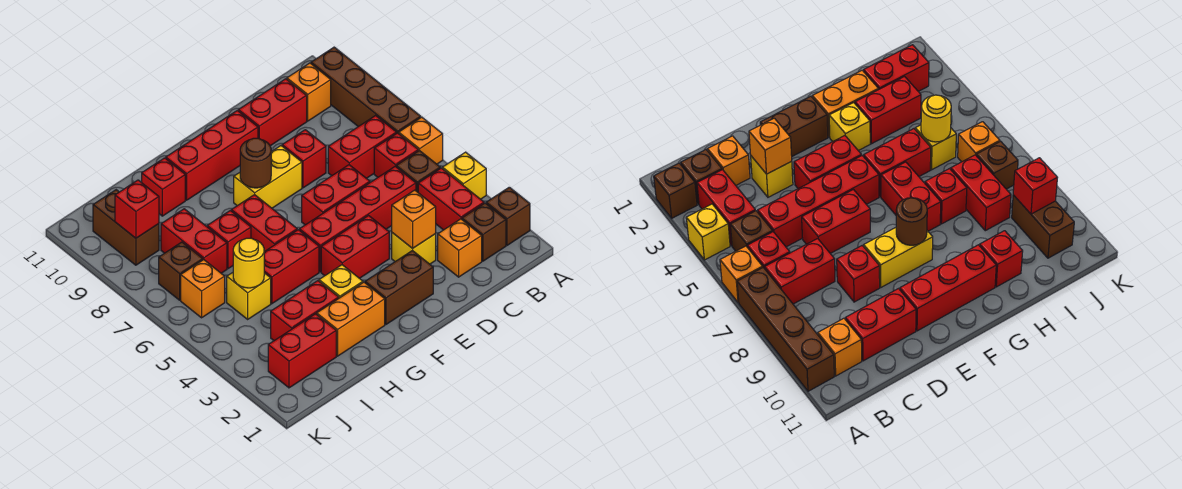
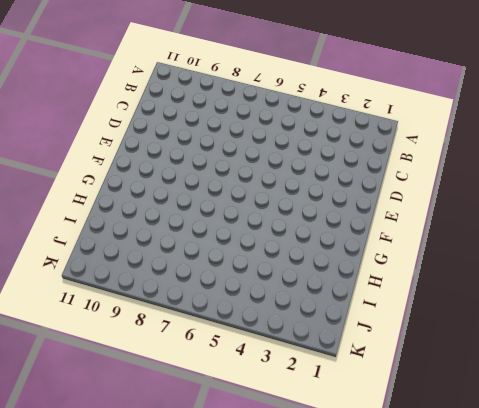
none -> brown 1x1 brick [486,187,530,245]
none -> yellow 1x1 brick [442,152,486,199]
none -> orange 1x1 brick [399,117,443,164]
none -> brown 1x4 brick [311,47,421,134]

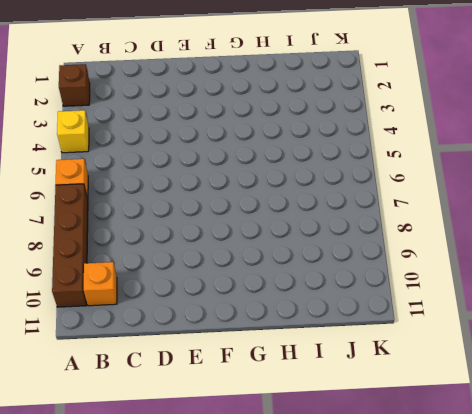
none -> brown 1x1 brick [462,203,506,261]
none -> red 1x2 brick [418,168,484,230]
none -> brown 1x1 brick [396,150,440,192]
none -> red 1x1 brick [374,133,418,177]

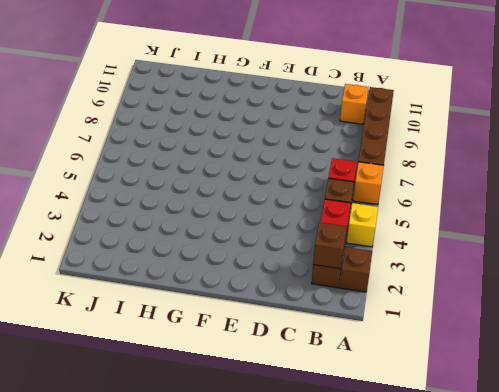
brown 1x1 brick [313,222,346,269] -> brown 1x1 brick moved to [159,242,203,300]
none -> red 1x2 brick [328,116,396,178]
none -> orange 1x1 brick [438,219,482,277]
none -> red 1x4 brick [299,166,416,272]
none -> red 1x2 brick [238,79,307,146]

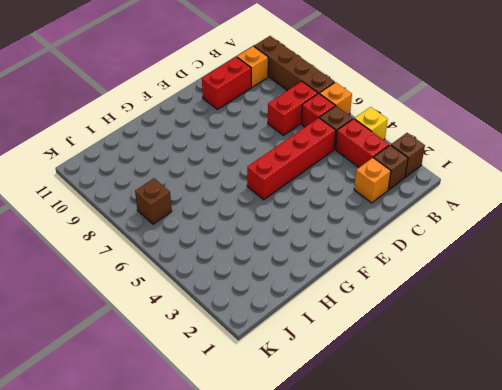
none -> yellow 1x1 brick [392,233,436,264]
none -> red 1x2 brick [302,165,370,225]
none -> red 1x1 brick [282,130,326,188]
none -> brown 1x2 brick [365,250,433,324]

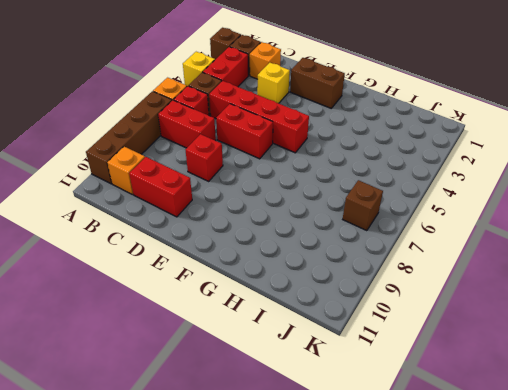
none -> red 1x2 brick [321,216,389,278]
none -> yellow 1x2 brick [234,146,302,208]
none -> red 1x3 brick [166,110,258,200]
none -> orange 1x2 brick [317,282,385,356]

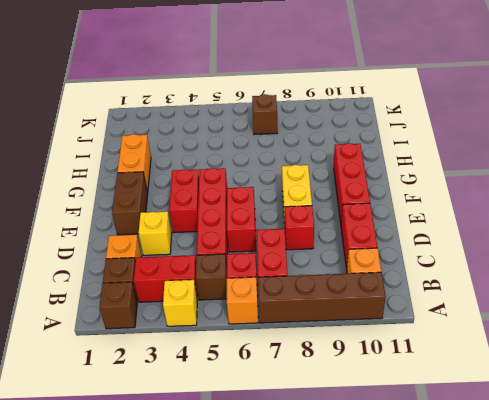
none -> yellow 1x1 brick [319,265,363,298]
none -> red 1x2 brick [264,230,319,304]
none -> red 1x2 brick [231,195,297,252]
none -> red 1x2 brick [271,281,339,341]

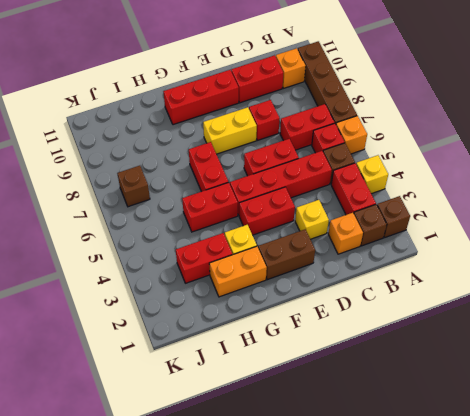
none -> red 1x1 brick [207,210,251,269]
none -> red 1x1 brick [142,158,185,216]
none -> red 1x2 brick [268,314,336,388]
none -> yellow 1x1 brick [227,273,271,319]

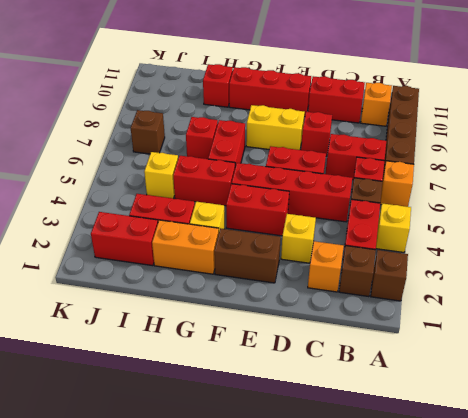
none -> red 1x2 brick [161,209,227,273]
none -> orange 1x1 brick [181,260,225,318]
none -> brown 1x2 brick [93,190,159,265]
none -> orange 1x1 brick [392,190,436,249]

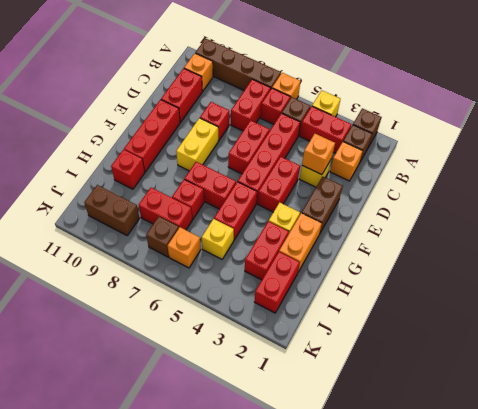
none -> brown 1x1 round brick [240,138,271,188]
none -> yellow 1x1 round brick [233,238,264,288]
none -> red 1x1 brick [115,180,159,238]

